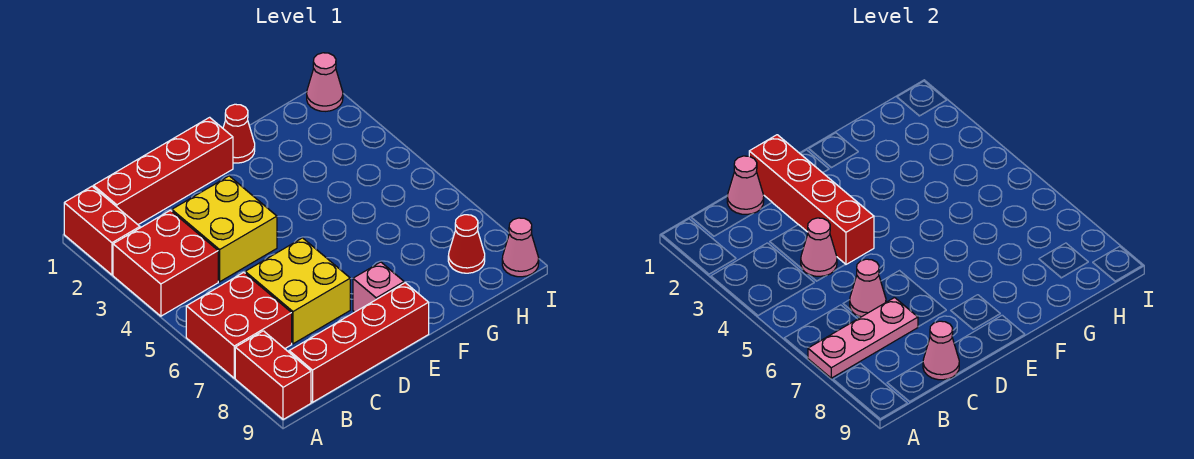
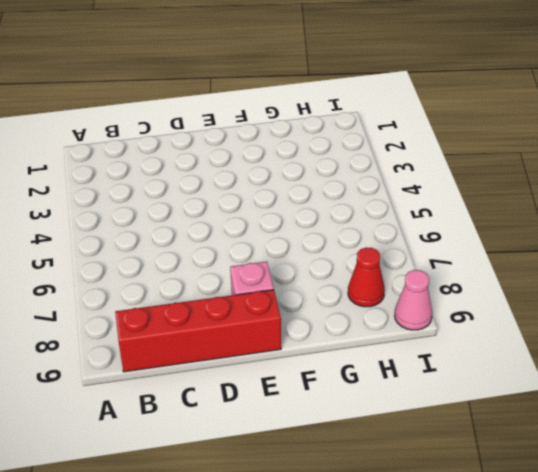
none -> red 1x2 brick [64,186,140,275]
none -> red 2x2 brick [113,210,218,316]
none -> red 2x2 brick [186,272,292,378]

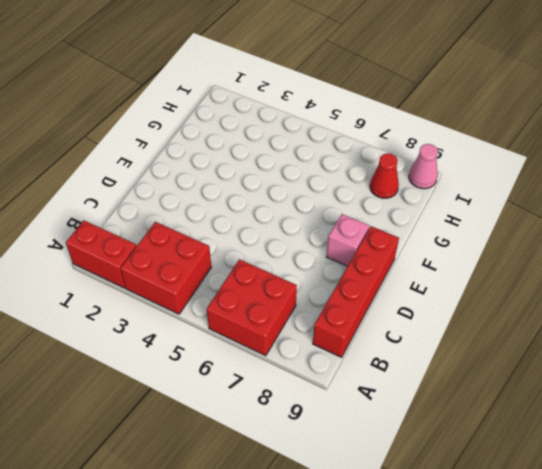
none -> red 1x2 brick [235,331,311,420]
none -> red 1x4 brick [94,117,233,225]
none -> yellow 2x2 brick [172,176,277,282]

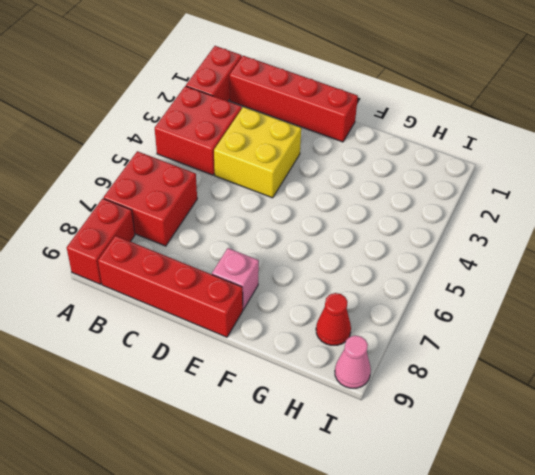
none -> yellow 2x2 brick [245,238,350,344]
none -> red 1x1 cone [223,104,255,163]
none -> pink 1x1 cone [307,53,343,111]

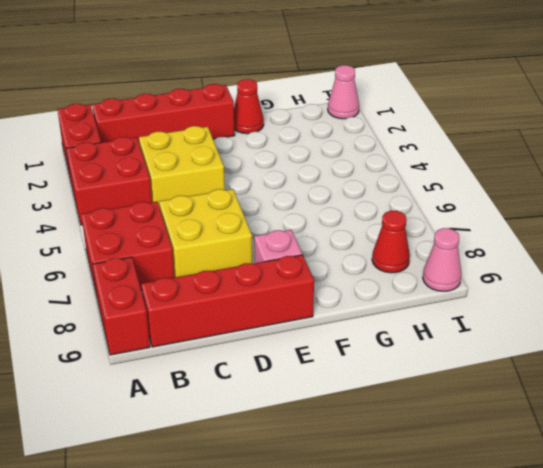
none -> pink 1x3 plate [808,298,918,378]
none -> pink 1x1 cone [727,156,764,214]
none -> pink 1x1 cone [801,218,837,276]

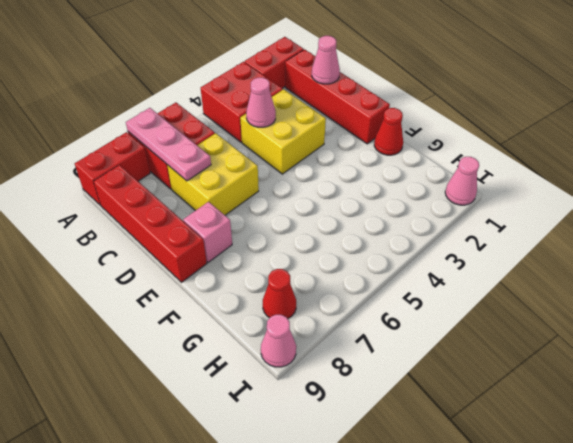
none -> pink 1x1 cone [850,259,886,317]
none -> pink 1x1 cone [923,321,959,380]
none -> red 1x4 brick [749,135,874,264]

